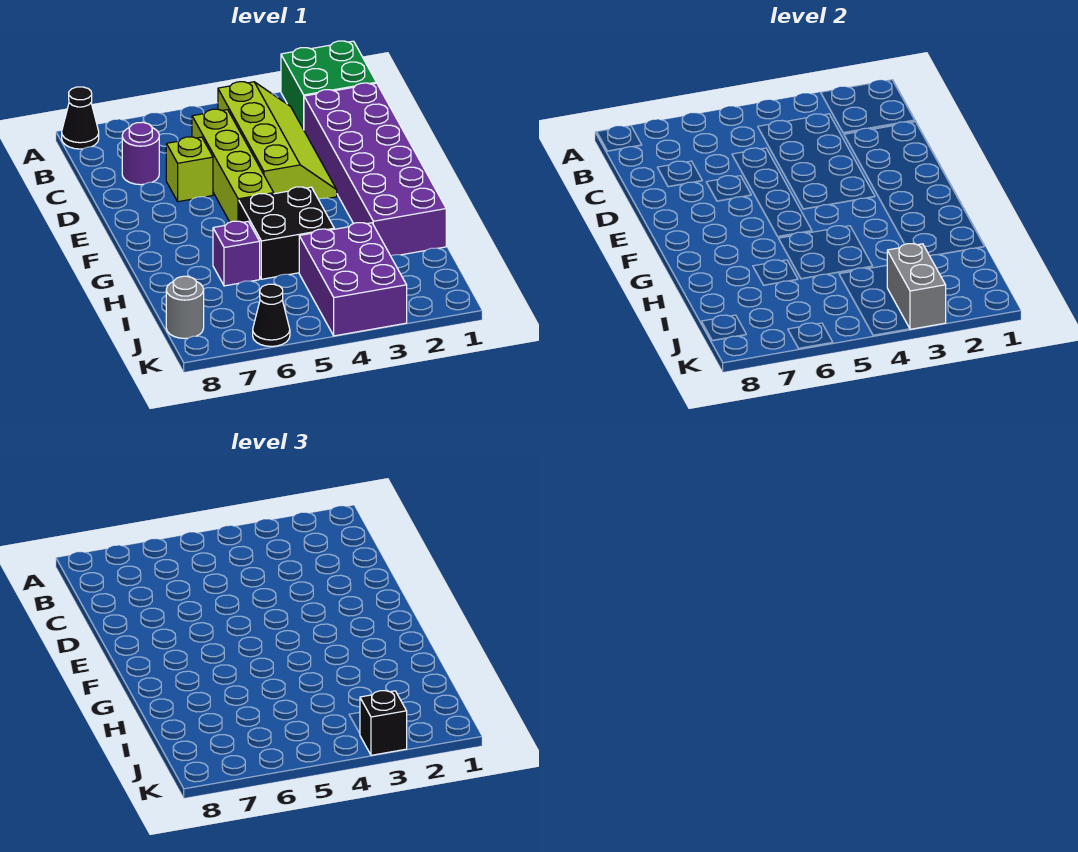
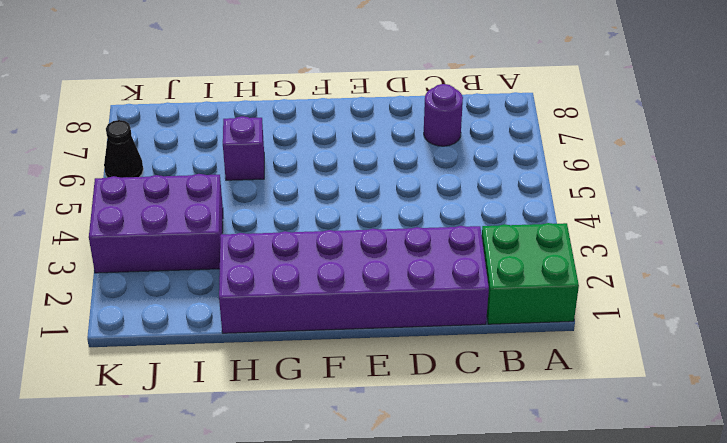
none -> black 1x1 cone [62,87,99,149]
none -> lime 2x4 slope [218,82,337,199]
none -> lime 1x4 brick [192,109,274,222]

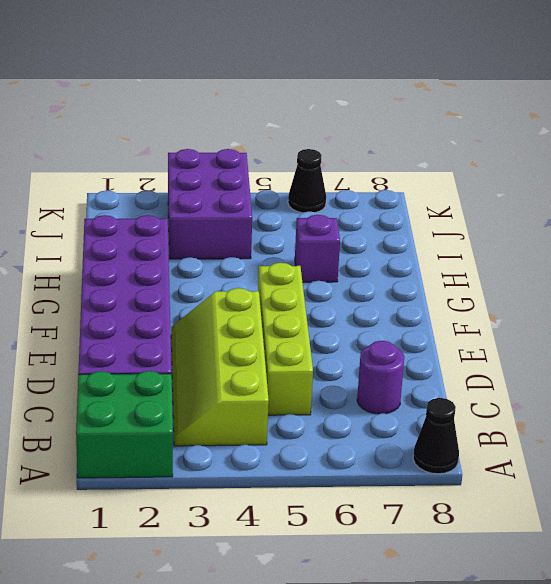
none -> lime 1x1 brick [166,137,213,202]
none -> black 2x2 brick [239,187,334,279]
none -> grey 1x1 round brick [166,276,204,339]

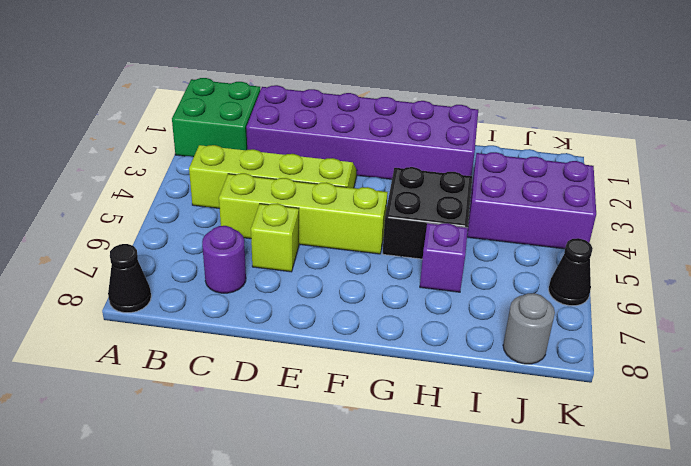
none -> grey 1x2 brick [887,244,946,329]
none -> black 1x1 brick [360,691,407,755]

